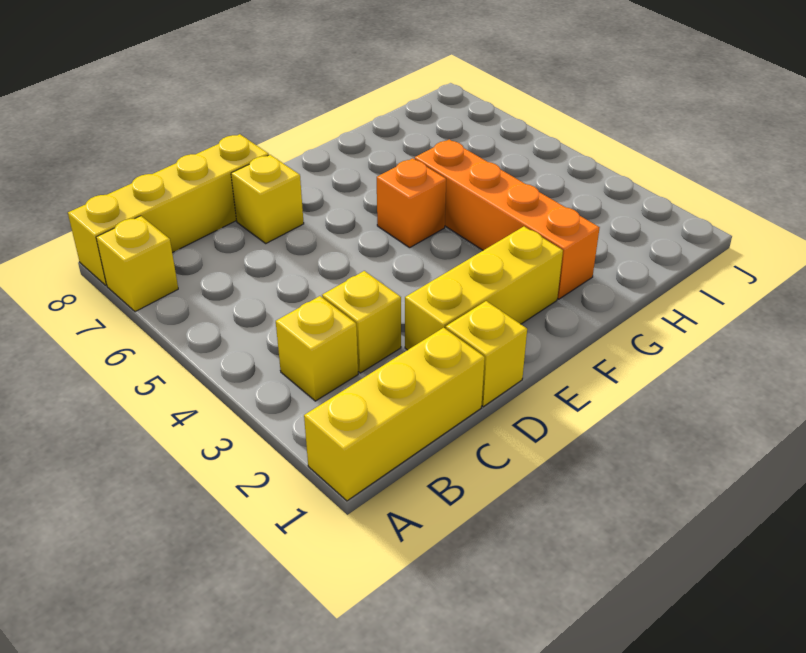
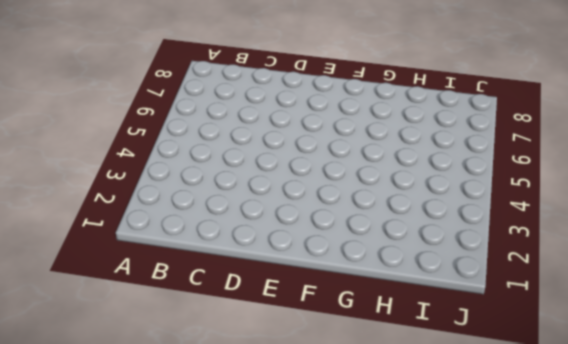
none -> yellow 1x3 brick [304,328,485,501]
none -> yellow 1x1 brick [96,216,178,312]

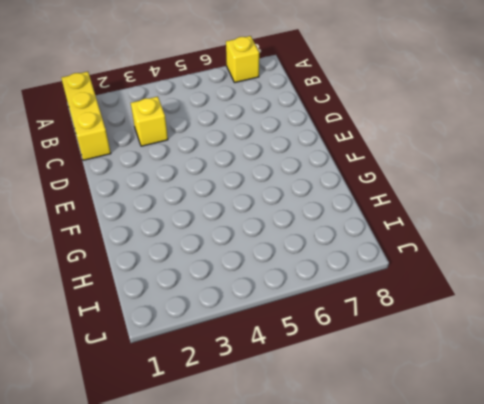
none -> yellow 1x4 brick [68,134,269,286]
none -> yellow 1x1 brick [276,296,358,401]

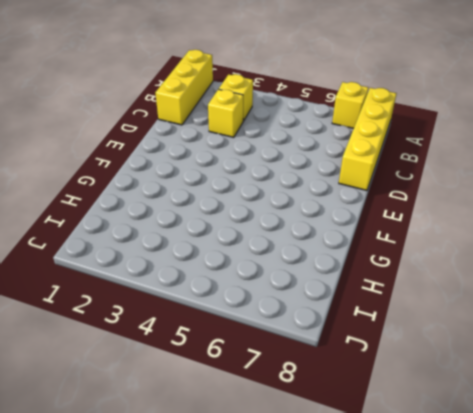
none -> yellow 1x1 brick [446,301,527,407]
none -> yellow 1x3 brick [405,227,563,350]

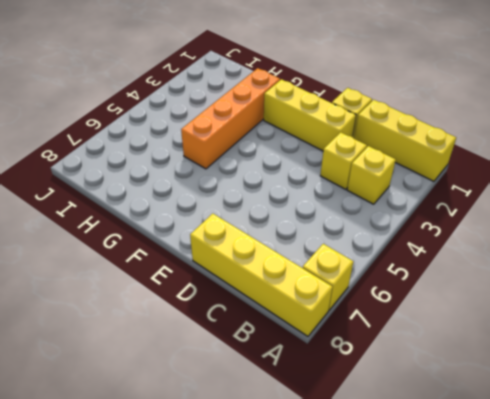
none -> yellow 1x1 brick [231,155,304,243]
none -> orange 1x1 brick [377,158,446,248]

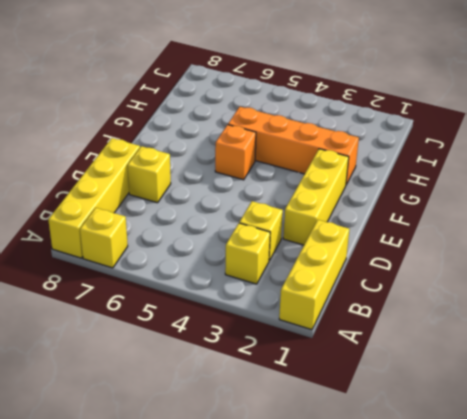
none -> yellow 1x1 brick [446,301,527,407]

